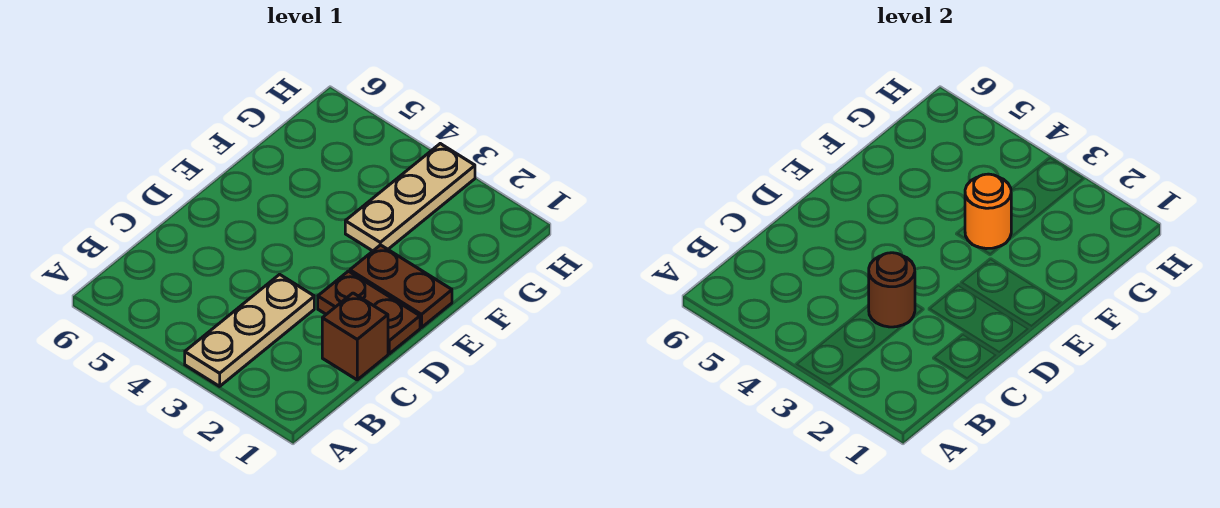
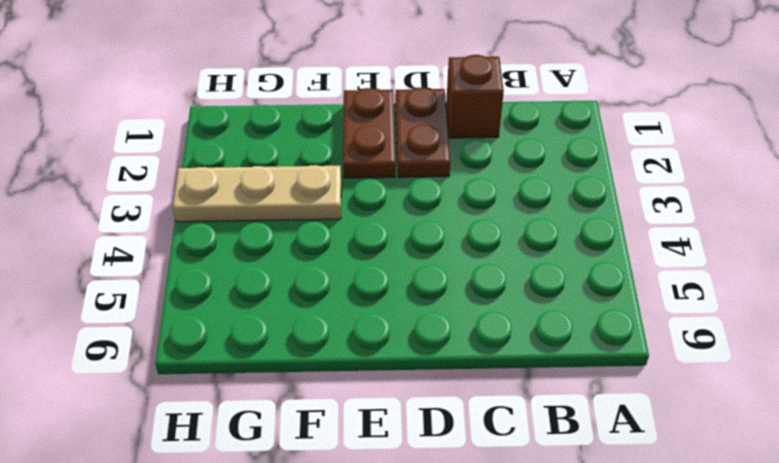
none -> tan 1x3 plate [185,274,314,386]
none -> brown 1x1 round brick [869,253,915,327]

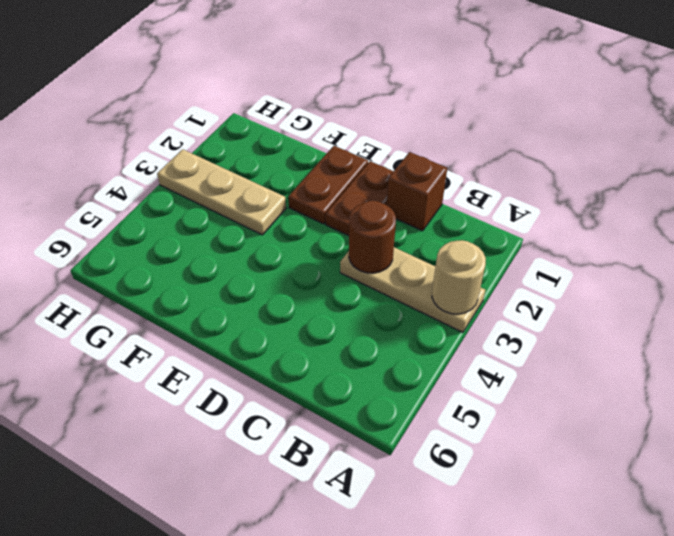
tan 1x1 round brick [432,240,486,314] -> none
none -> orange 1x1 round brick [965,174,1011,249]

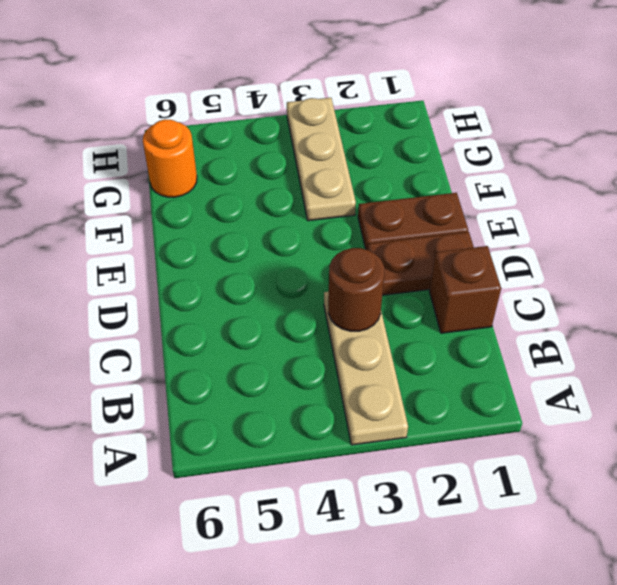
orange 1x1 round brick [143,119,197,197] -> orange 1x1 round brick moved to [965,174,1011,249]

